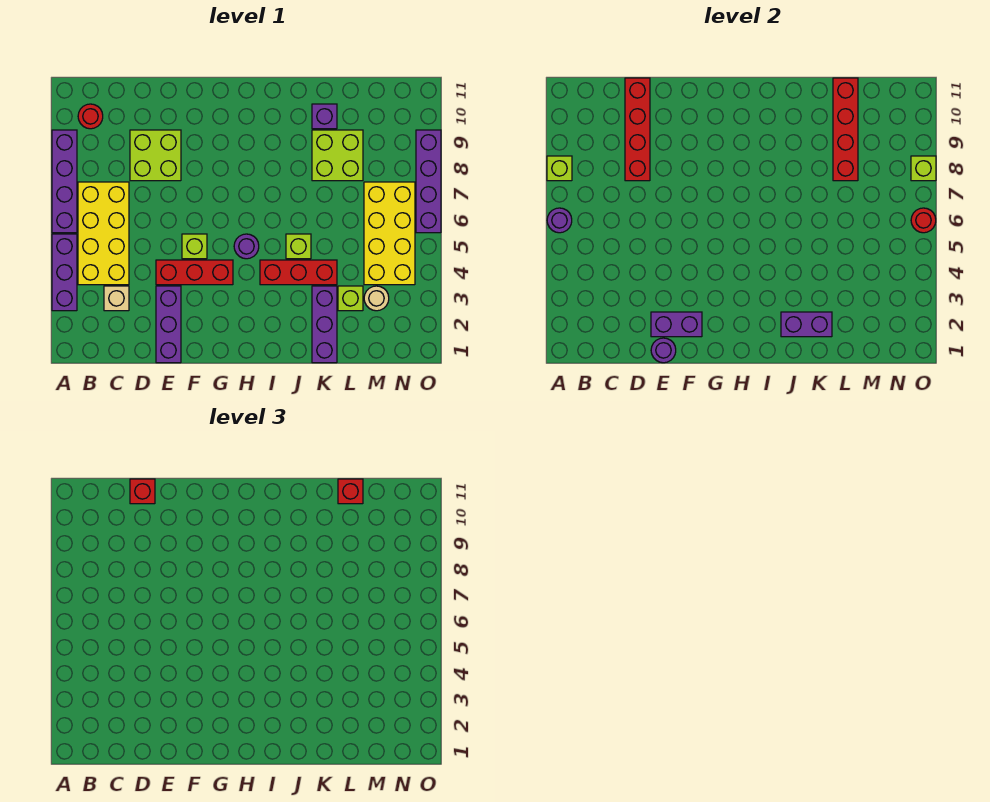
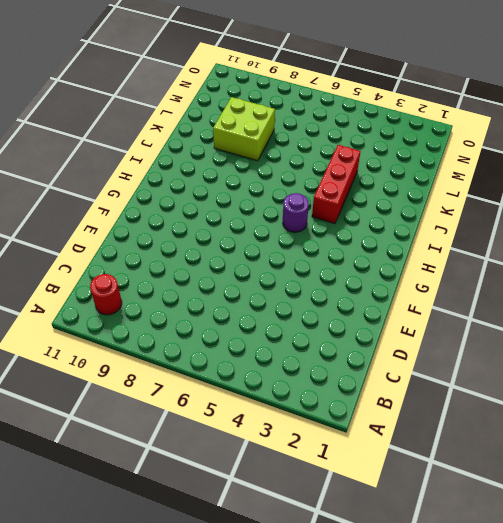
none -> purple 1x3 brick [52,234,77,311]
none -> purple 1x4 brick [52,130,77,233]
none -> yellow 2x4 brick [78,182,129,285]
none -> tan 1x1 brick [104,286,129,311]

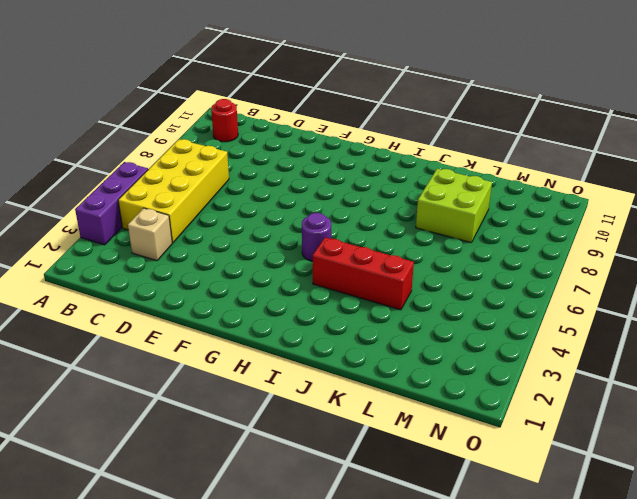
none -> purple 1x4 brick [52,130,77,233]
none -> lime 2x2 brick [130,130,181,181]
none -> purple 1x3 brick [156,286,181,363]
none -> red 1x3 brick [156,260,233,285]

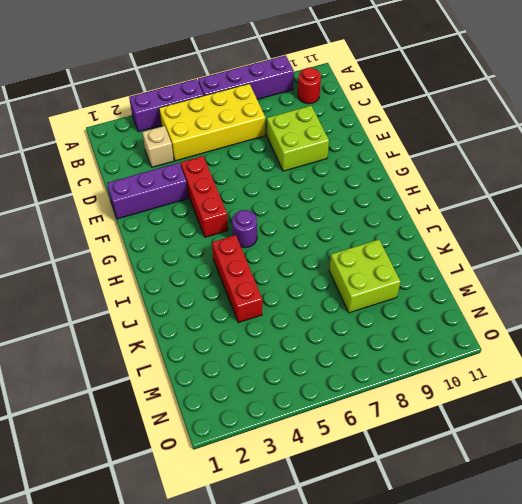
none -> lime 1x1 brick [182,234,207,259]
none -> lime 1x1 brick [286,234,311,259]
none -> purple 1x3 brick [312,286,337,363]
none -> purple 1x1 brick [312,104,337,129]

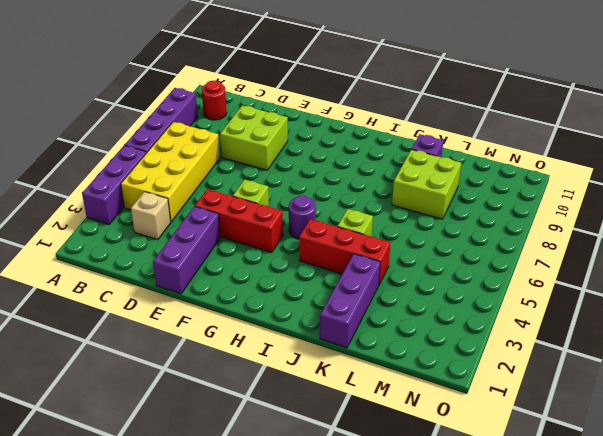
none -> lime 1x1 brick [338,286,363,311]
none -> tan 1x1 round brick [364,286,389,311]
none -> yellow 2x4 brick [364,182,415,285]
none -> purple 1x4 brick [416,130,441,233]

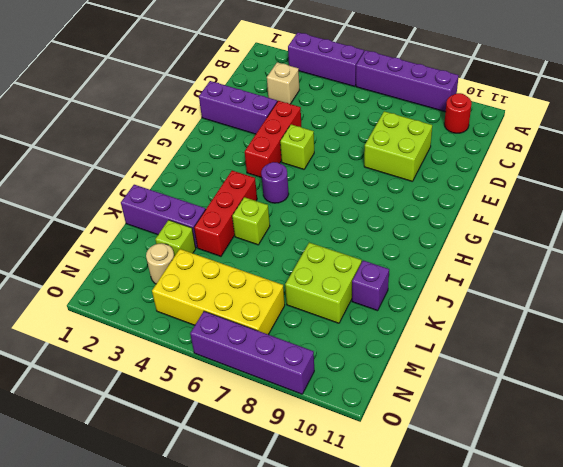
none -> yellow 2x4 brick [78,182,129,285]
none -> purple 1x1 round brick [547,208,572,233]
none -> lime 1x1 brick [547,156,572,181]
none -> red 1x4 brick [625,78,650,181]

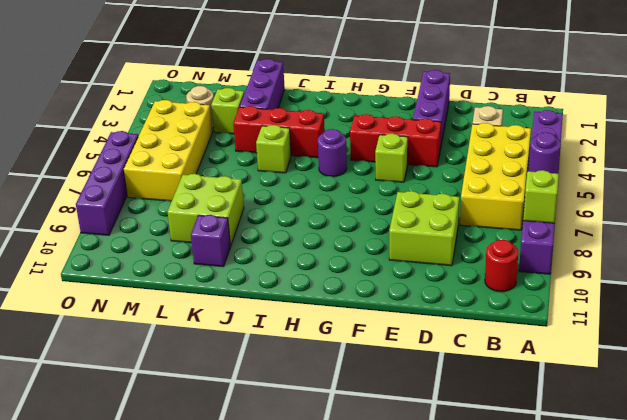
none -> red 1x4 brick [625,78,650,181]
none -> purple 1x1 round brick [651,338,676,363]
none -> purple 1x2 brick [651,312,702,337]
none -> purple 1x2 brick [781,312,832,337]

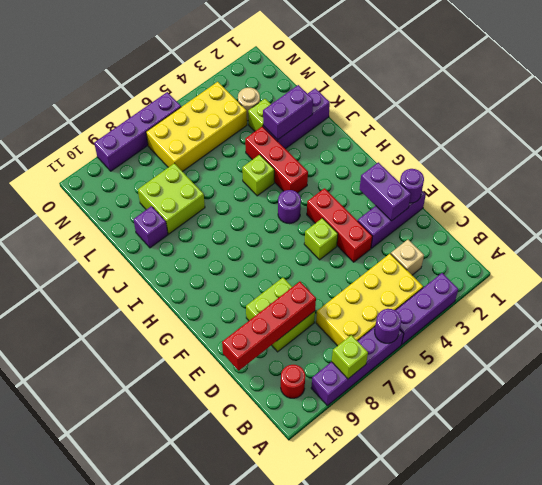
purple 1x2 brick [263,85,313,140] -> purple 1x2 brick turned to [781,312,832,337]
none -> red 1x4 brick [833,78,858,181]
none -> red 1x1 round brick [911,208,936,233]
none -> lime 1x1 brick [911,156,936,181]
none -> red 1x1 brick [130,479,155,504]

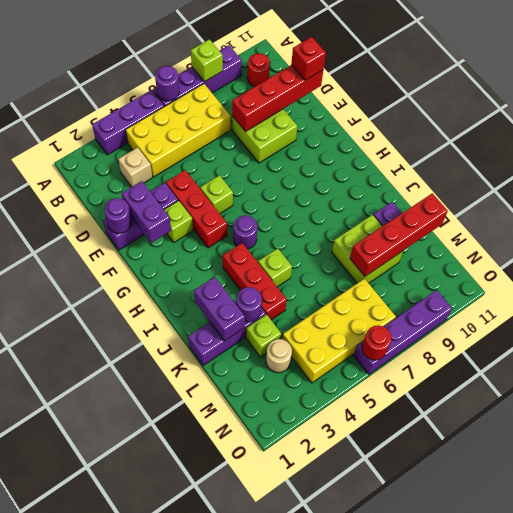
lime 1x1 brick [164,201,193,242] -> lime 1x1 brick moved to [911,156,936,181]
purple 1x1 round brick [236,287,262,322] -> none
none -> red 1x1 brick [338,479,363,504]

